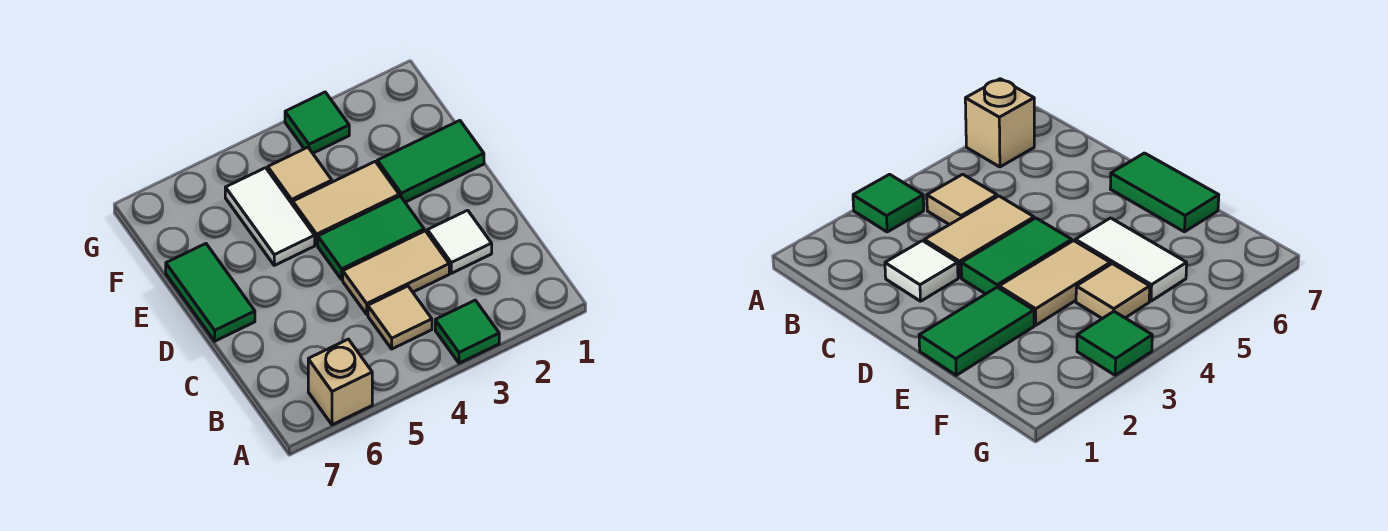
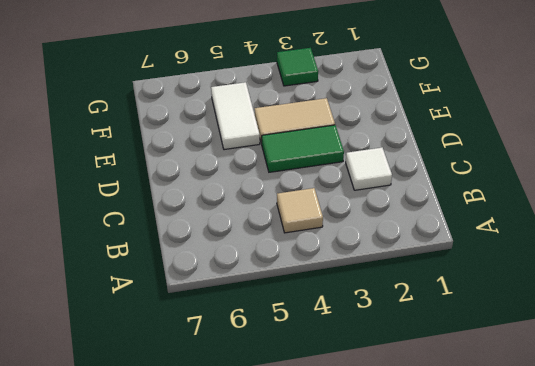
none -> green 1x1 tile [435,300,499,363]
none -> tan 1x1 brick [308,339,372,425]
none -> tan 1x2 tile [343,231,449,314]

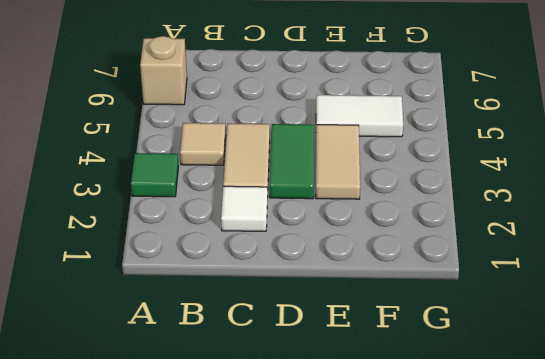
none -> green 1x2 tile [166,244,255,341]
none -> green 1x2 tile [377,121,484,202]
none -> tan 1x1 tile [268,147,332,205]

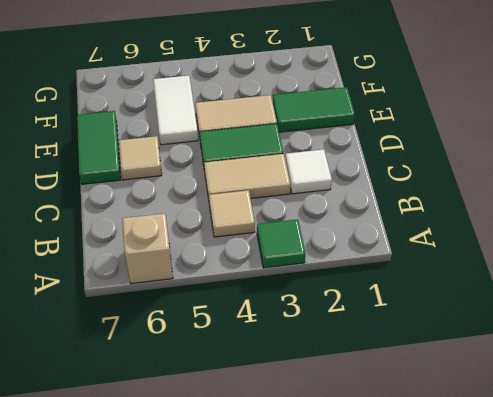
tan 1x1 tile [119,136,162,180] -> tan 1x1 tile moved to [268,147,332,205]
none -> green 1x1 tile [285,92,349,153]

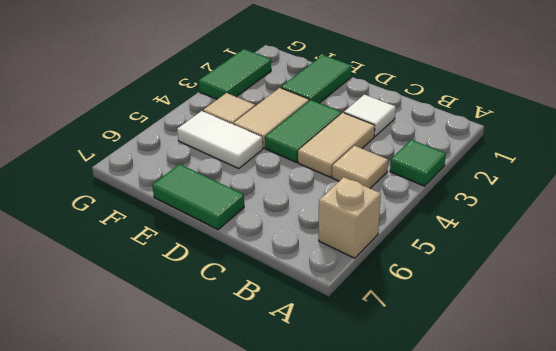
green 1x2 tile [199,49,271,99] -> green 1x1 tile [285,92,349,153]

